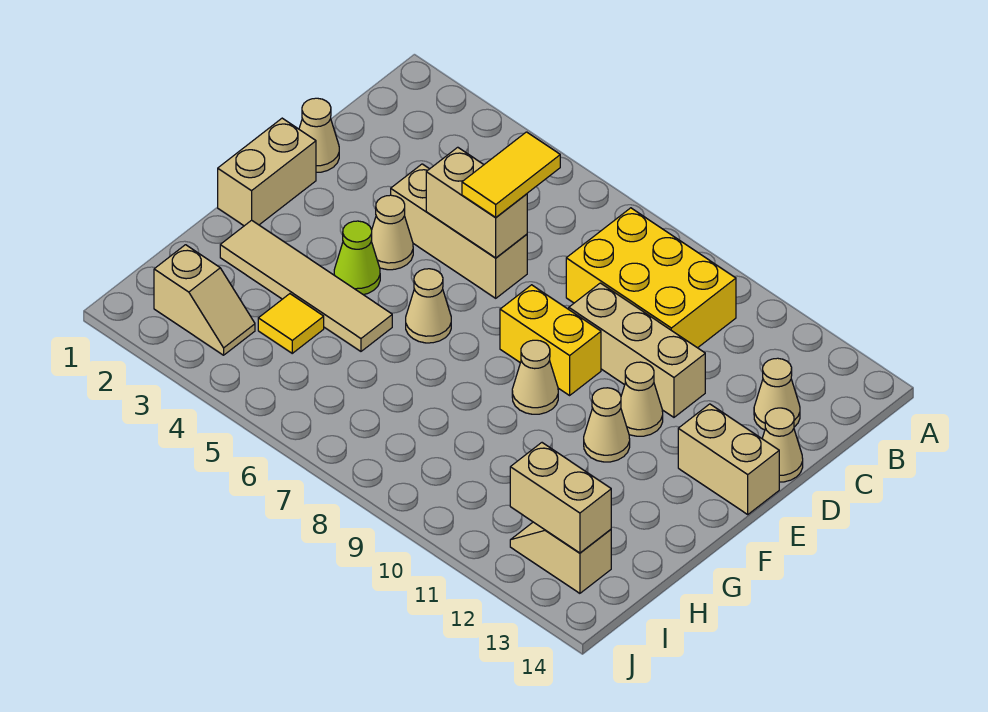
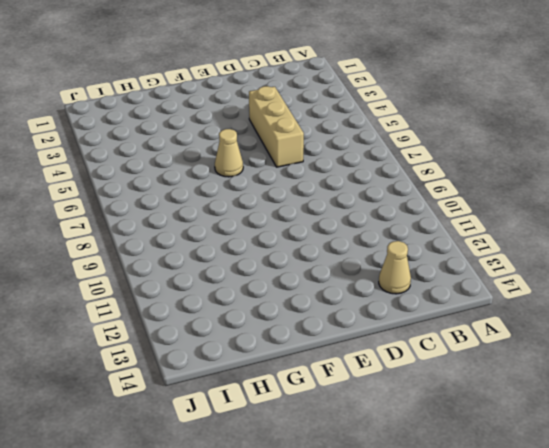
none -> yellow 2x3 brick [566,208,736,348]
none -> tan 1x1 cone [299,98,339,172]
none -> tan 1x3 brick [569,283,705,417]

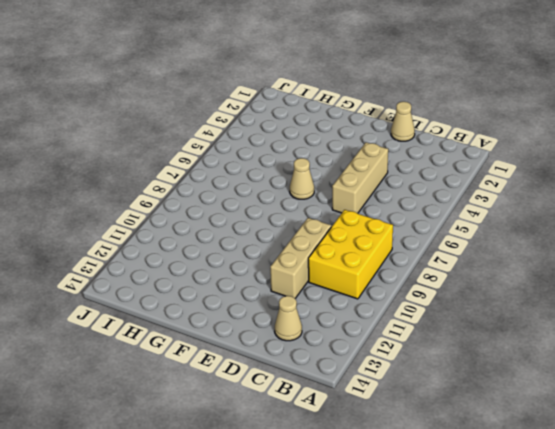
none -> tan 1x1 cone [762,408,803,482]
none -> tan 1x2 brick [218,118,316,226]
none -> tan 1x1 cone [371,195,413,270]

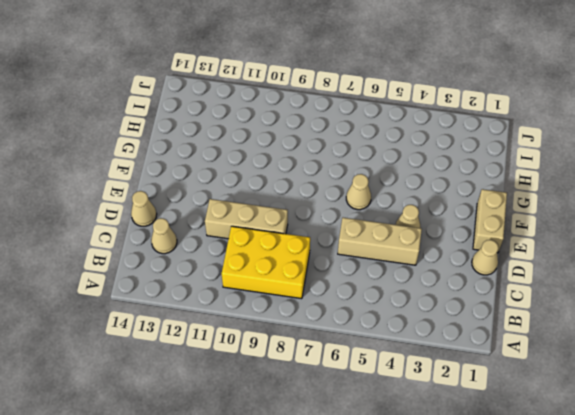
none -> yellow 1x2 brick [500,285,601,395]
none -> tan 1x1 cone [621,362,663,436]
none -> tan 1x2 brick [678,404,779,514]

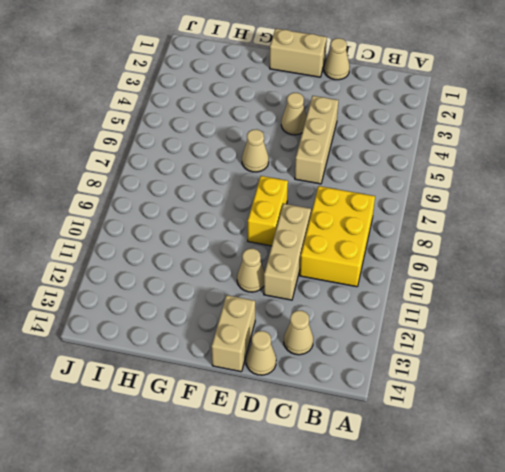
none -> lime 1x1 cone [334,221,380,295]
none -> tan 1x1 cone [512,340,558,414]
none -> tan 1x1 cone [584,388,630,462]

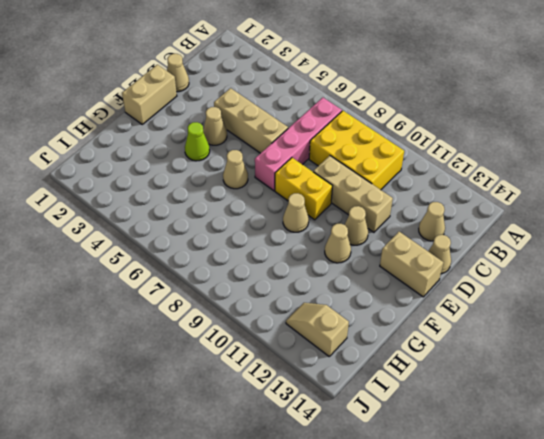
pink 1x4 brick [255,98,342,191] -> none
none -> tan 1x4 tile [220,220,392,351]
none -> yellow 1x1 tile [258,294,324,353]
none -> tan 1x2 slope [154,245,255,355]

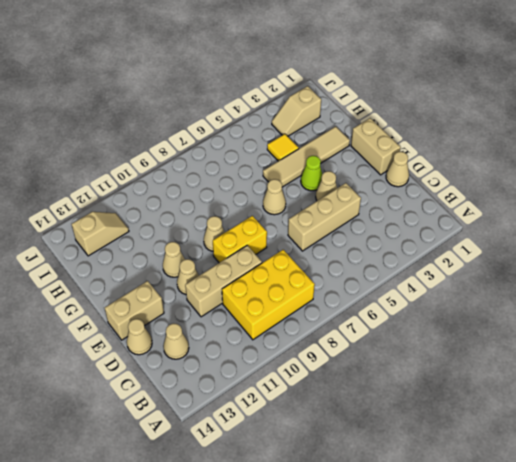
none -> tan 1x2 brick [426,147,527,258]
none -> tan 1x2 brick [510,443,611,553]
none -> yellow 1x2 tile [462,132,560,217]

